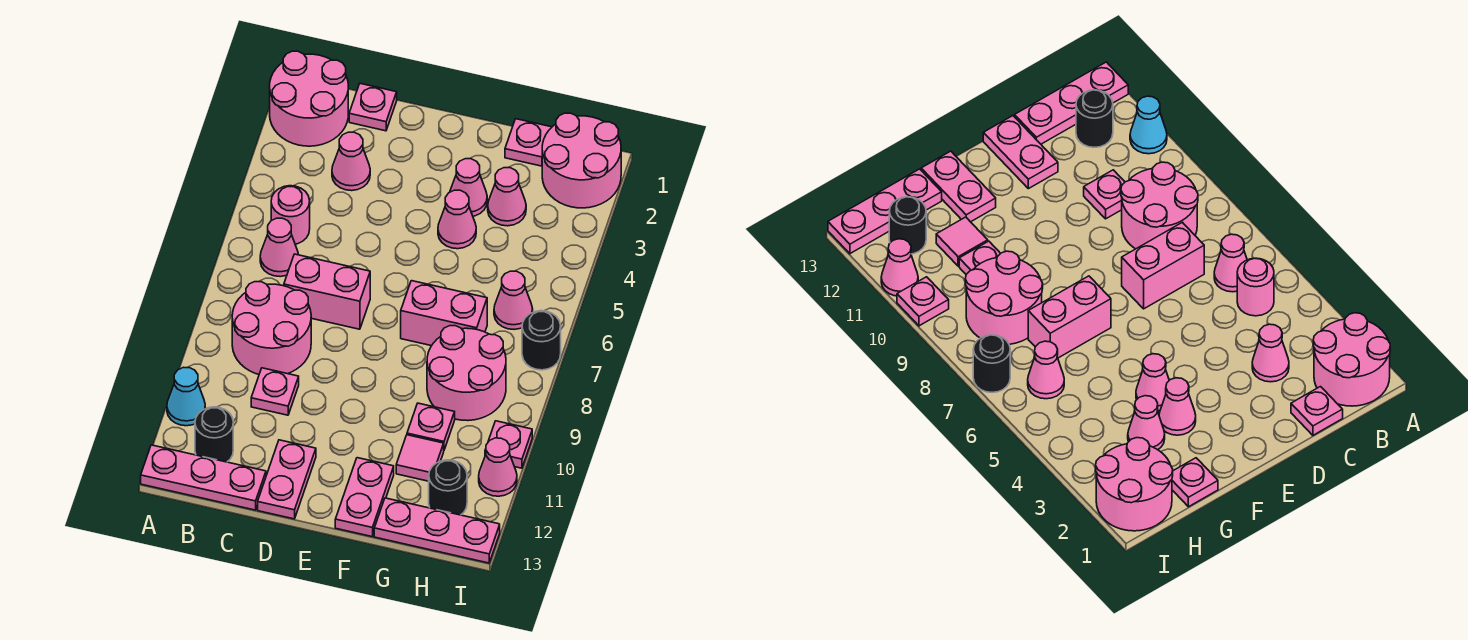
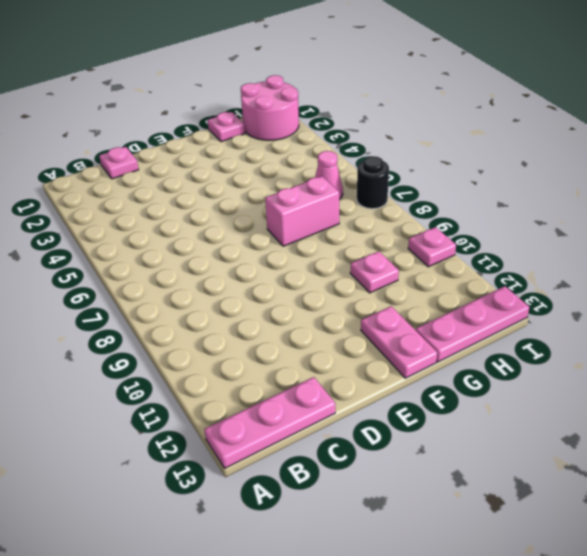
none -> pink 2x2 round brick [270,51,348,146]
none -> cyan 1x1 cone [167,367,205,426]
none -> pink 1x1 round brick [271,186,310,244]

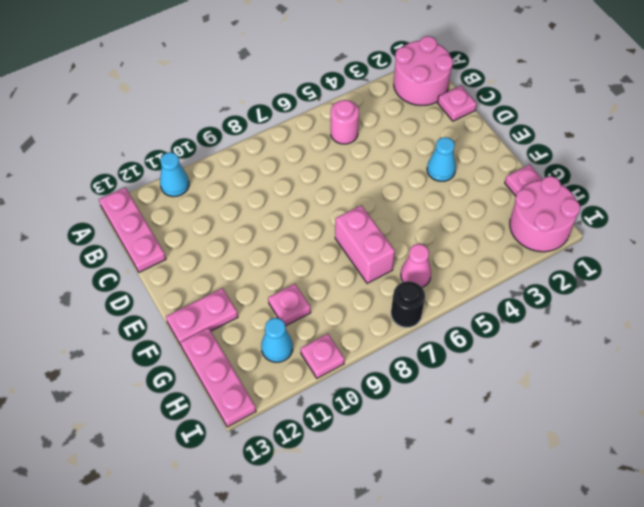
cyan 1x1 cone [427,137,456,181] -> none
cyan 1x1 cone [261,318,293,362] -> none
none -> pink 1x1 cone [260,218,299,277]
none -> pink 2x2 round brick [232,282,311,374]
none -> black 1x1 round brick [195,407,233,462]

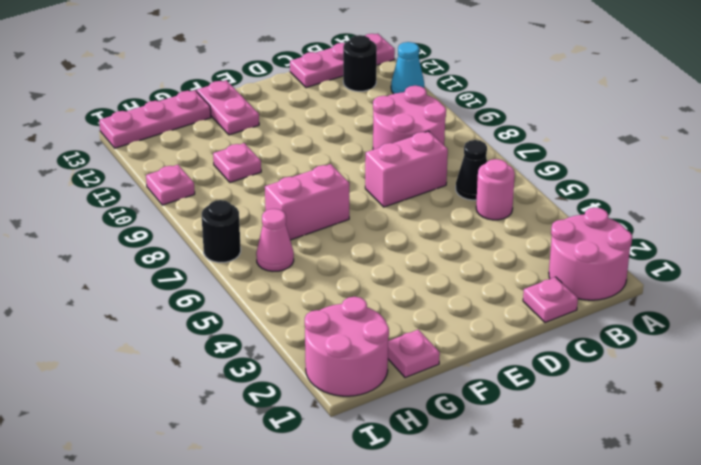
black 1x1 cone [456,140,487,200] -> pink 1x1 cone [260,218,299,277]
none -> pink 1x1 cone [332,132,370,191]
none -> pink 1x1 plate [251,368,299,415]
none -> pink 1x2 plate [258,440,316,519]

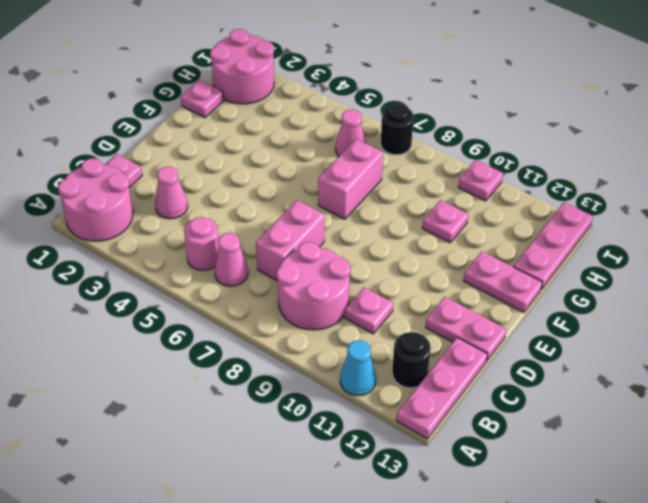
none -> pink 1x1 cone [450,159,487,216]
none -> pink 1x1 cone [438,190,476,249]
none -> pink 1x1 cone [488,168,526,226]

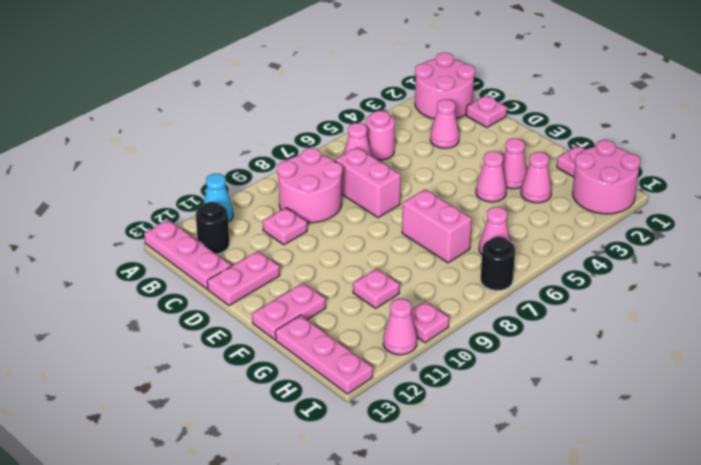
none -> pink 2x2 round brick [427,326,506,421]
none -> pink 1x1 tile [396,435,444,481]
none -> black 1x1 round brick [429,460,467,515]

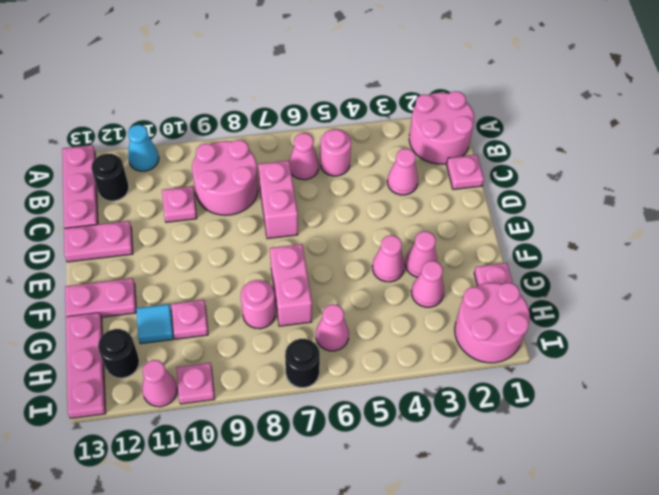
pink 1x1 round brick [241,280,275,329] -> pink 2x2 round brick [427,326,506,421]
cyan 1x1 tile [136,304,173,344] -> pink 1x1 tile [396,435,444,481]

